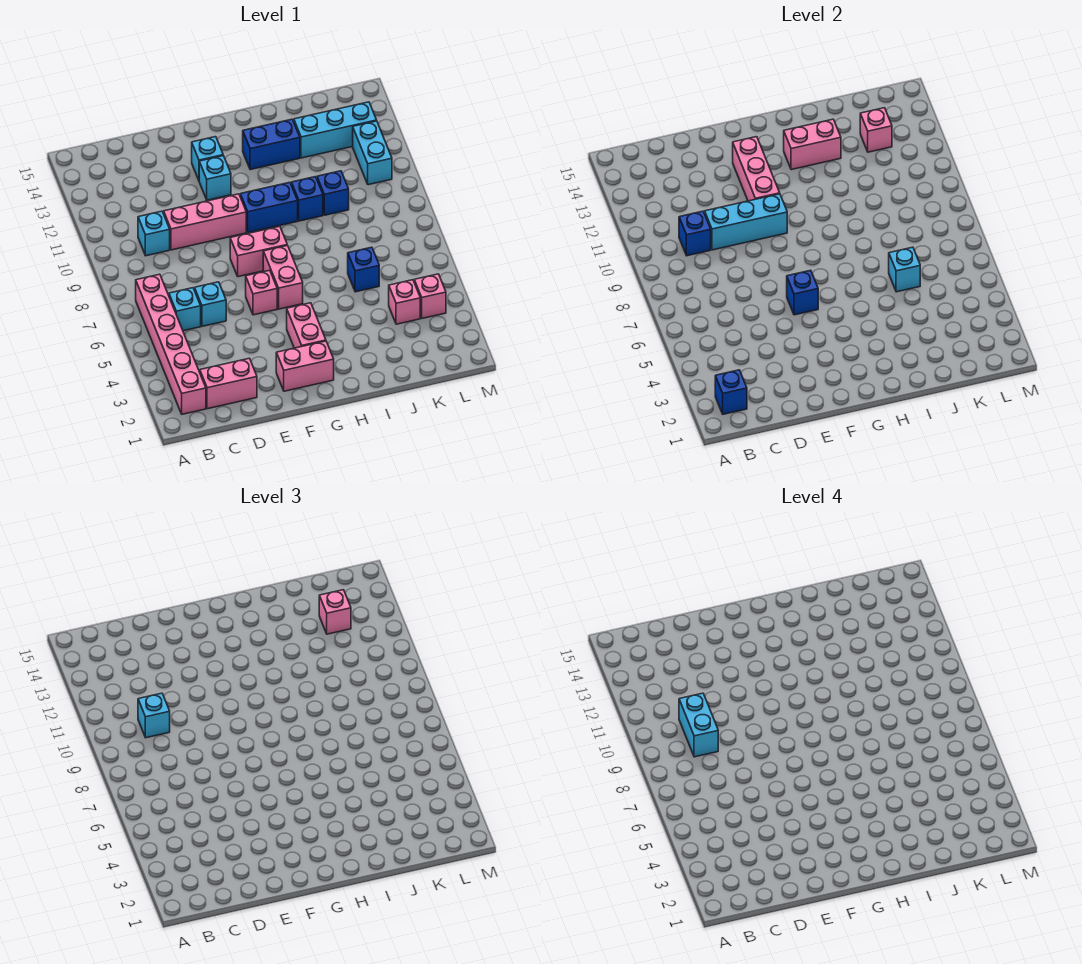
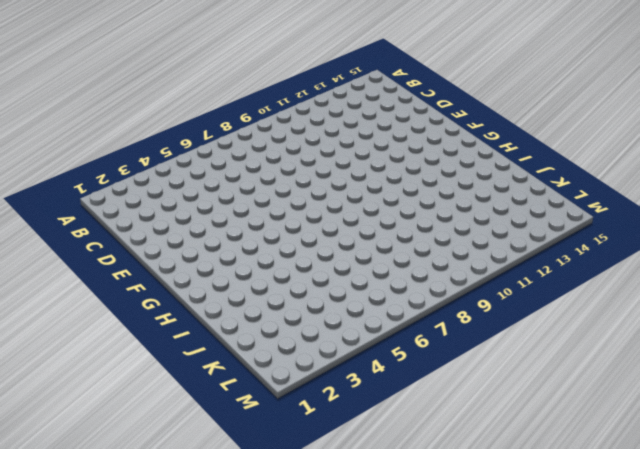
none -> pink 1x6 brick [136,274,206,414]
none -> pink 1x2 brick [200,358,257,409]
none -> cyan 1x1 brick [169,288,201,331]
none -> cyan 1x1 brick [138,211,170,256]

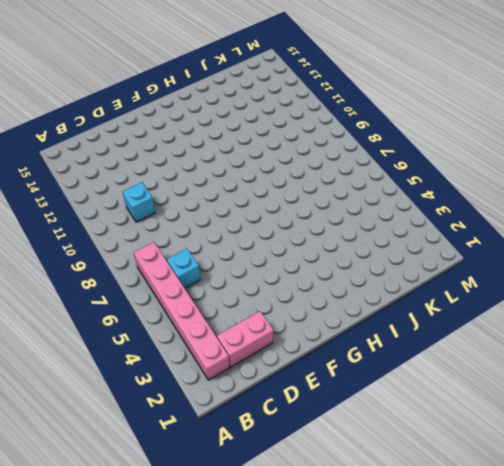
none -> cyan 1x1 brick [195,282,226,326]
none -> pink 1x3 brick [164,194,246,250]
none -> pink 1x2 brick [276,341,334,391]
none -> pink 1x1 brick [246,270,277,315]

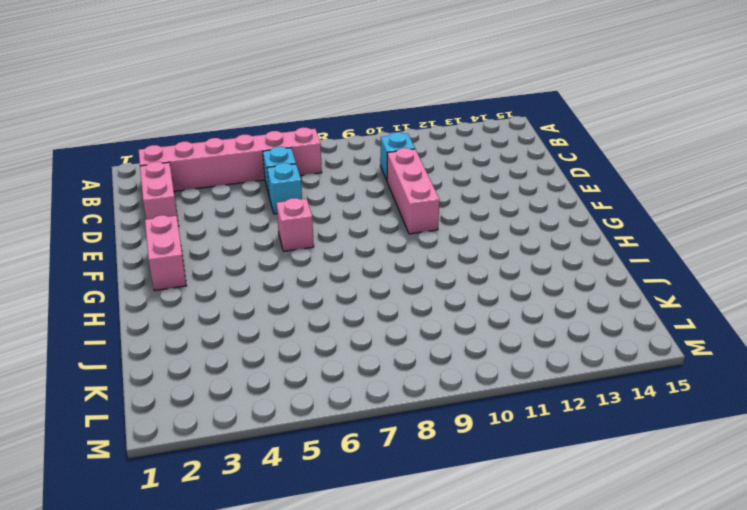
none -> pink 1x2 brick [230,226,287,277]
none -> cyan 1x1 brick [199,156,231,200]
none -> cyan 1x1 brick [192,137,223,180]
none -> pink 1x2 brick [287,303,326,348]

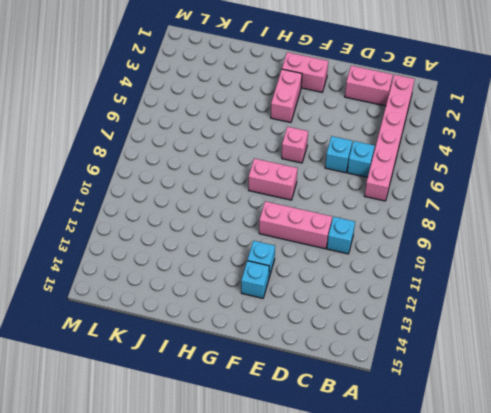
none -> pink 1x2 brick [263,245,303,309]
none -> blue 1x2 brick [240,182,298,233]
none -> blue 1x2 brick [243,119,300,170]
none -> blue 1x1 brick [291,177,323,221]

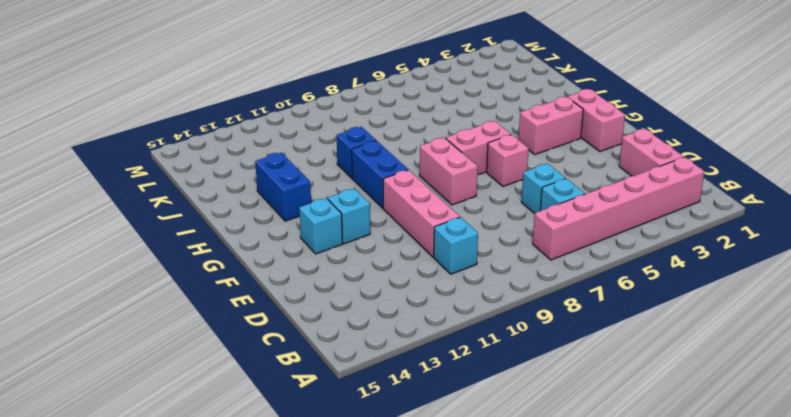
none -> blue 1x1 brick [348,247,379,292]
none -> blue 1x1 brick [317,171,349,215]
none -> cyan 1x3 brick [294,102,377,158]
none -> pink 1x1 brick [389,280,420,324]

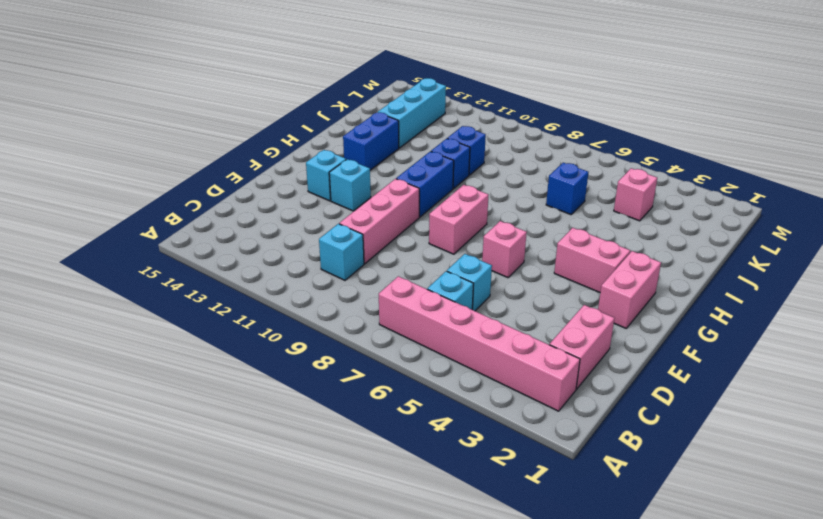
none -> pink 1x2 brick [263,245,303,309]
none -> pink 1x1 brick [414,274,446,318]
none -> cyan 1x2 brick [353,121,392,185]
none -> blue 1x1 brick [715,370,747,414]

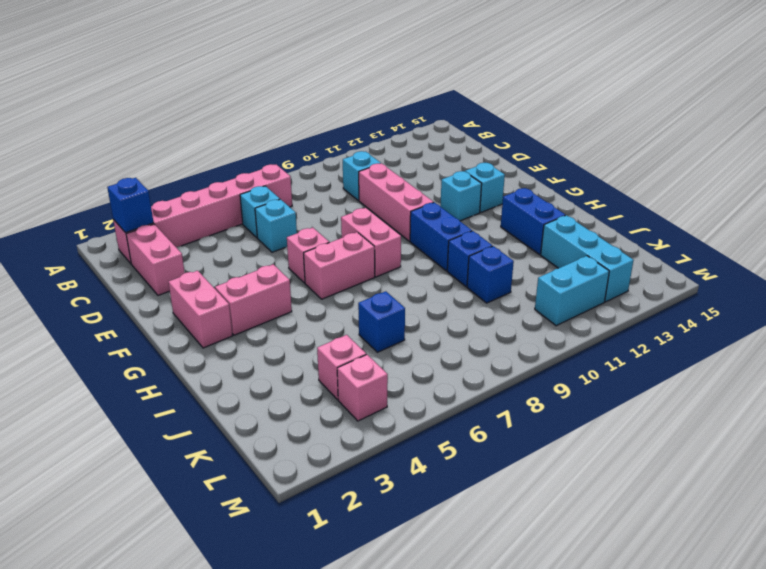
none -> blue 1x1 brick [679,211,711,256]
none -> cyan 1x3 brick [705,194,787,250]
none -> blue 1x1 brick [787,270,818,315]
none -> pink 1x3 brick [733,137,780,201]

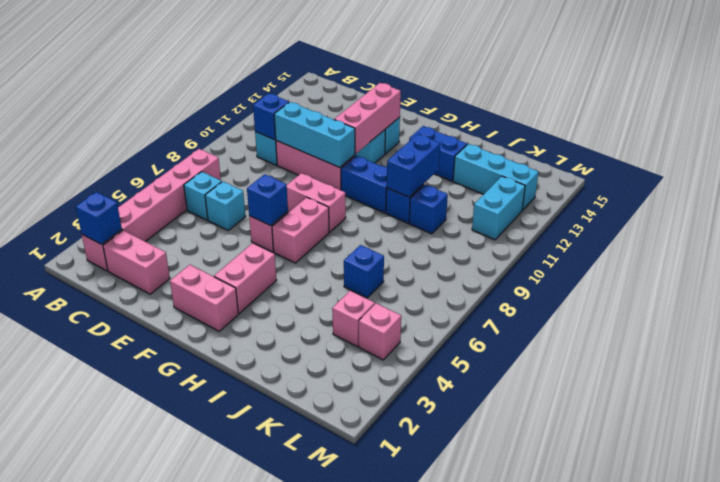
blue 1x2 brick [387,134,440,197] -> none
none -> pink 1x2 brick [784,119,841,170]
none -> cyan 1x1 brick [889,247,920,292]
none -> pink 1x1 brick [860,108,892,152]
none -> cyan 1x1 brick [138,693,170,738]

